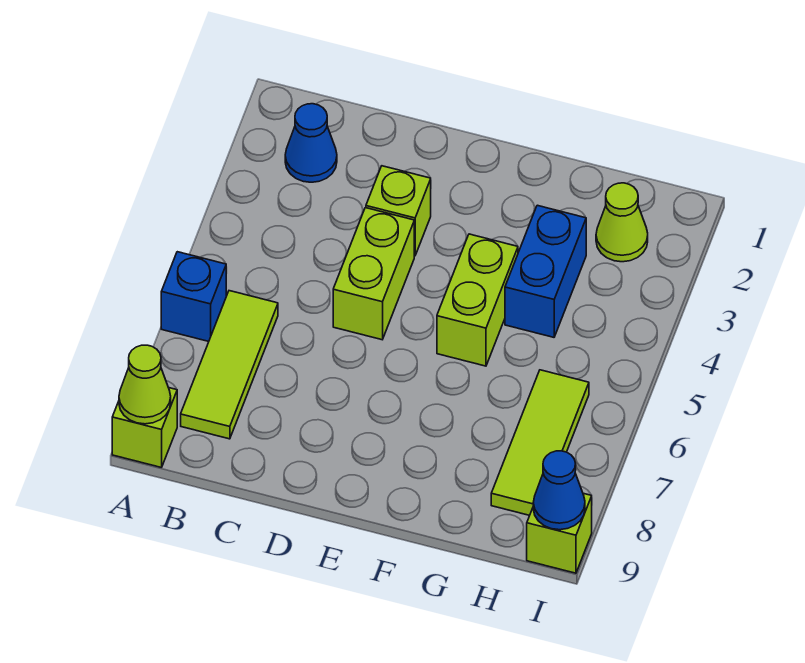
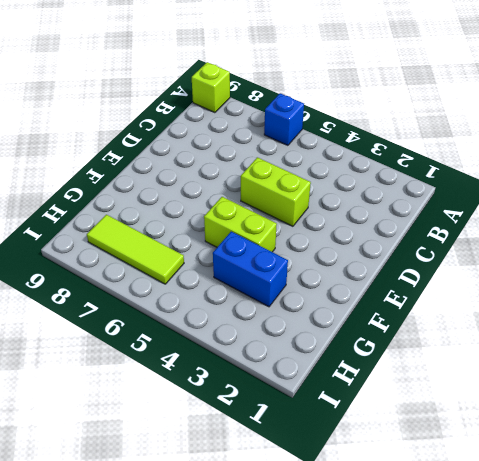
none -> blue 1x1 cone [285,104,337,182]
none -> lime 1x3 tile [181,291,278,439]
none -> lime 1x1 brick [366,166,431,256]

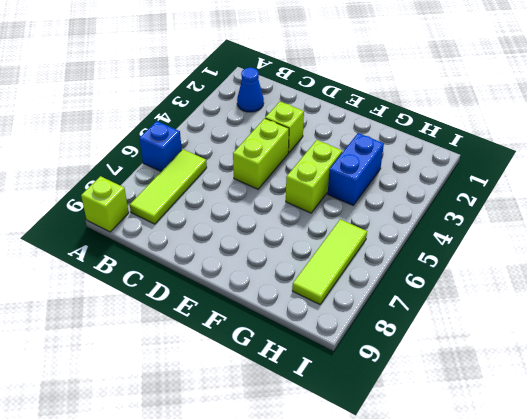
none -> lime 1x1 cone [596,183,648,262]
none -> lime 1x1 brick [527,493,592,573]
none -> lime 1x1 cone [119,345,171,424]

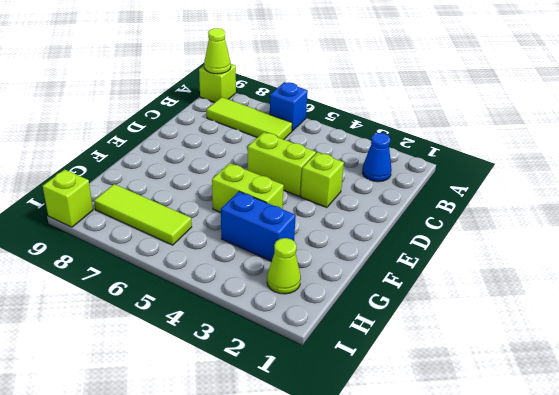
none -> blue 1x1 cone [533,451,585,530]

